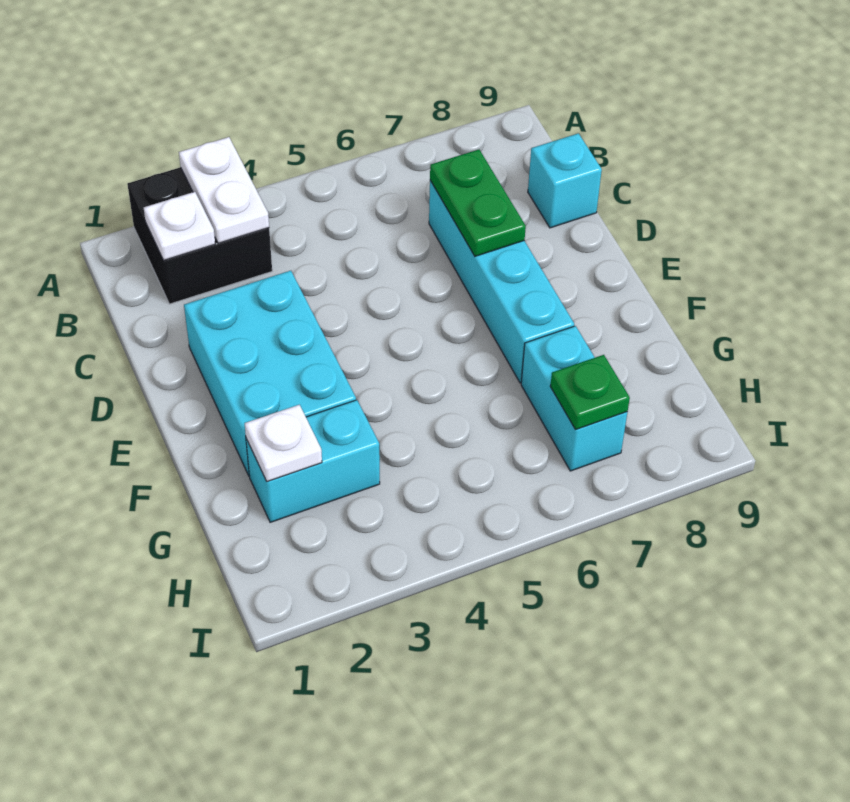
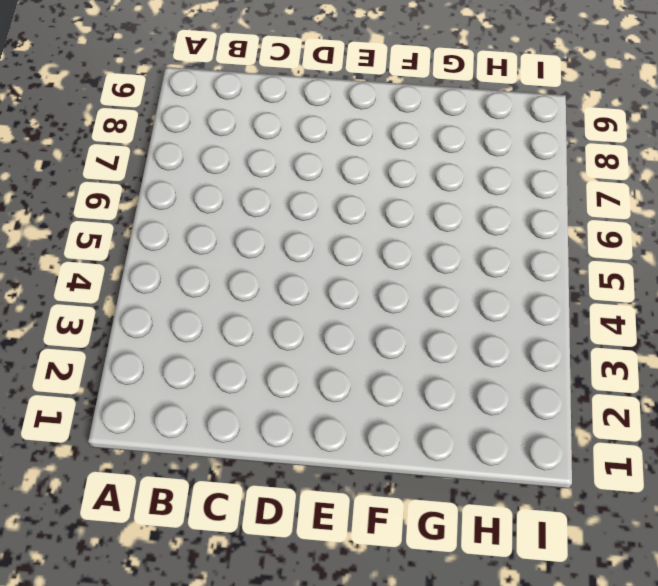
none -> black 2x2 brick [127,167,272,304]
none -> cyan 1x4 brick [429,181,574,383]

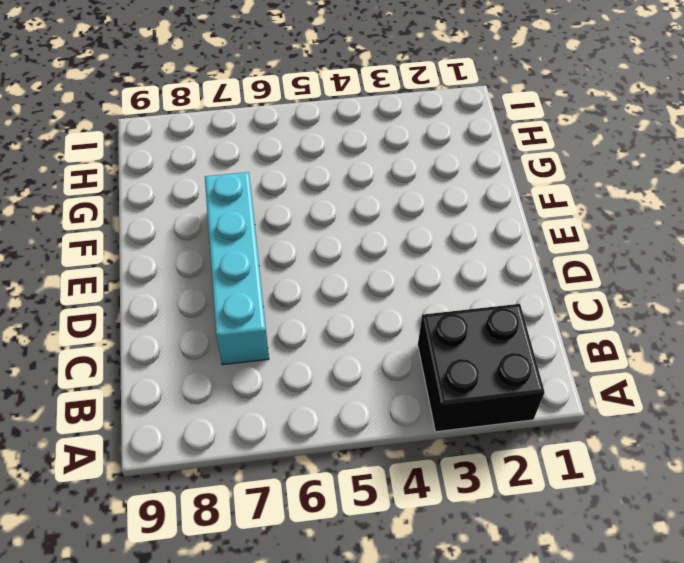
none -> cyan 1x1 brick [528,133,602,228]
none -> cyan 2x3 brick [184,271,356,476]

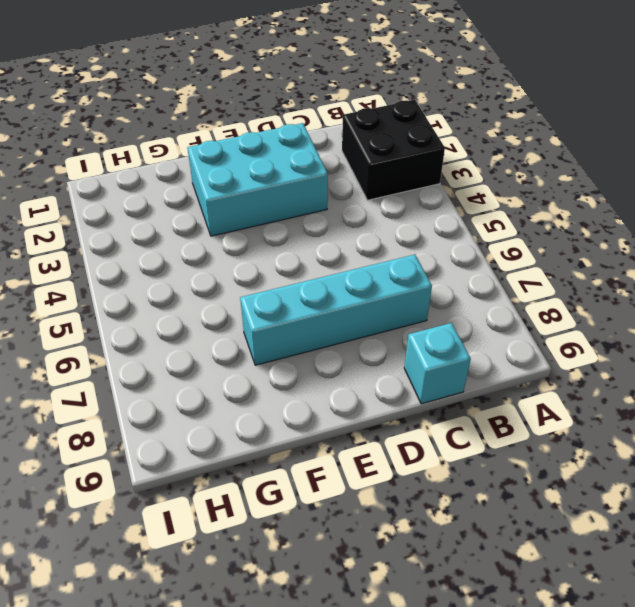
none -> cyan 1x2 brick [246,400,380,522]
none -> cyan 1x2 brick [521,326,627,471]

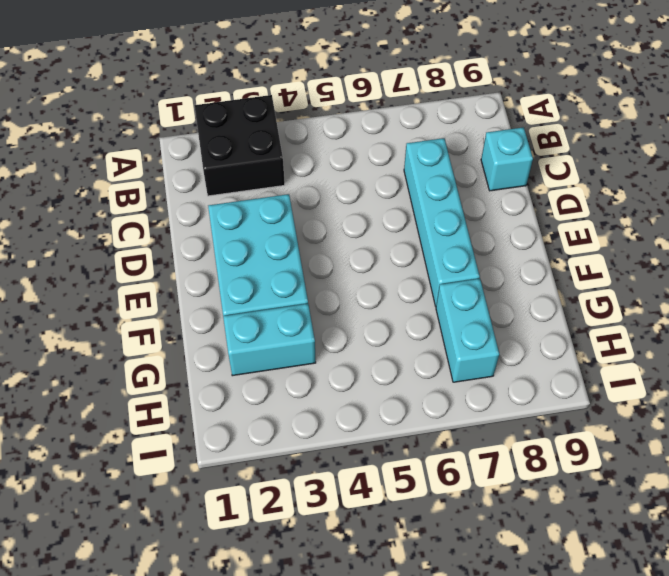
none -> white 1x2 plate [179,137,269,243]
none -> white 1x1 plate [144,192,215,260]

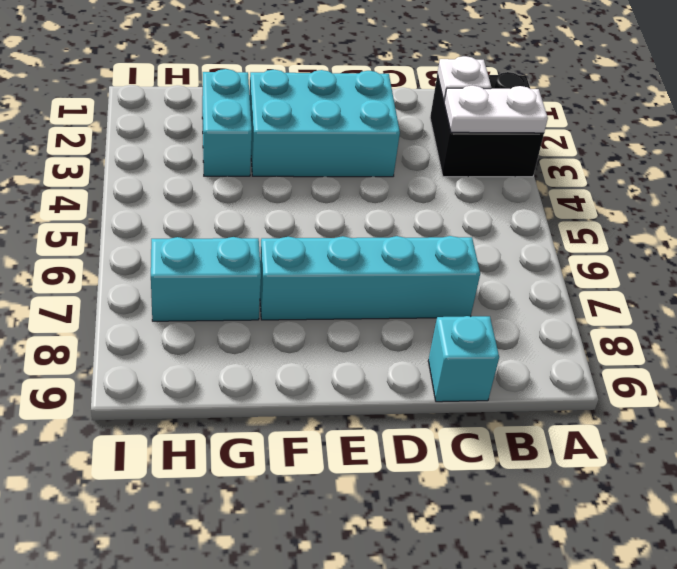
none -> green 1x2 plate [430,150,526,256]
none -> white 1x1 plate [245,405,322,482]

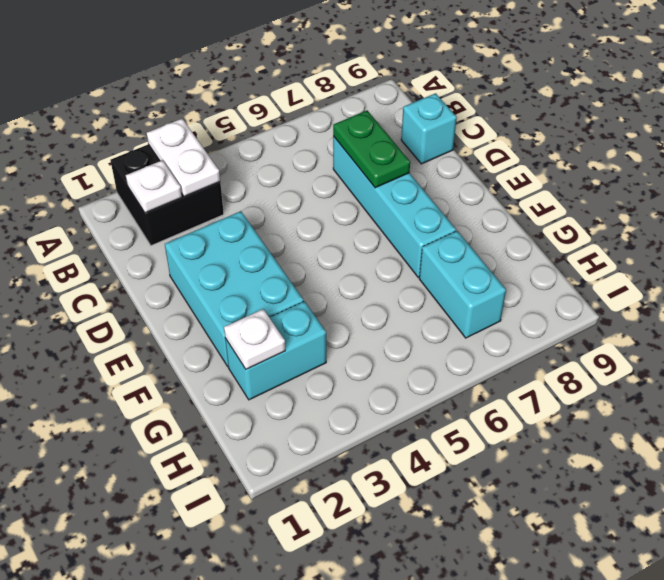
none -> green 1x1 plate [550,355,630,430]

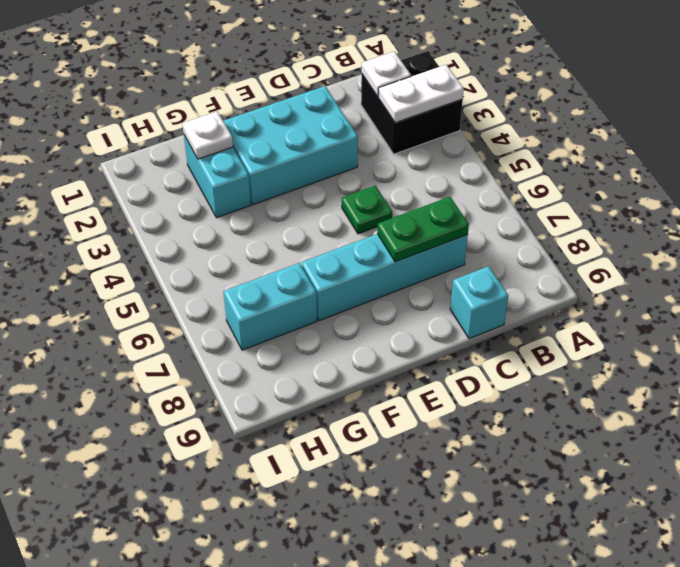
green 1x1 plate [342,186,392,234] -> green 1x1 plate moved to [550,355,630,430]

